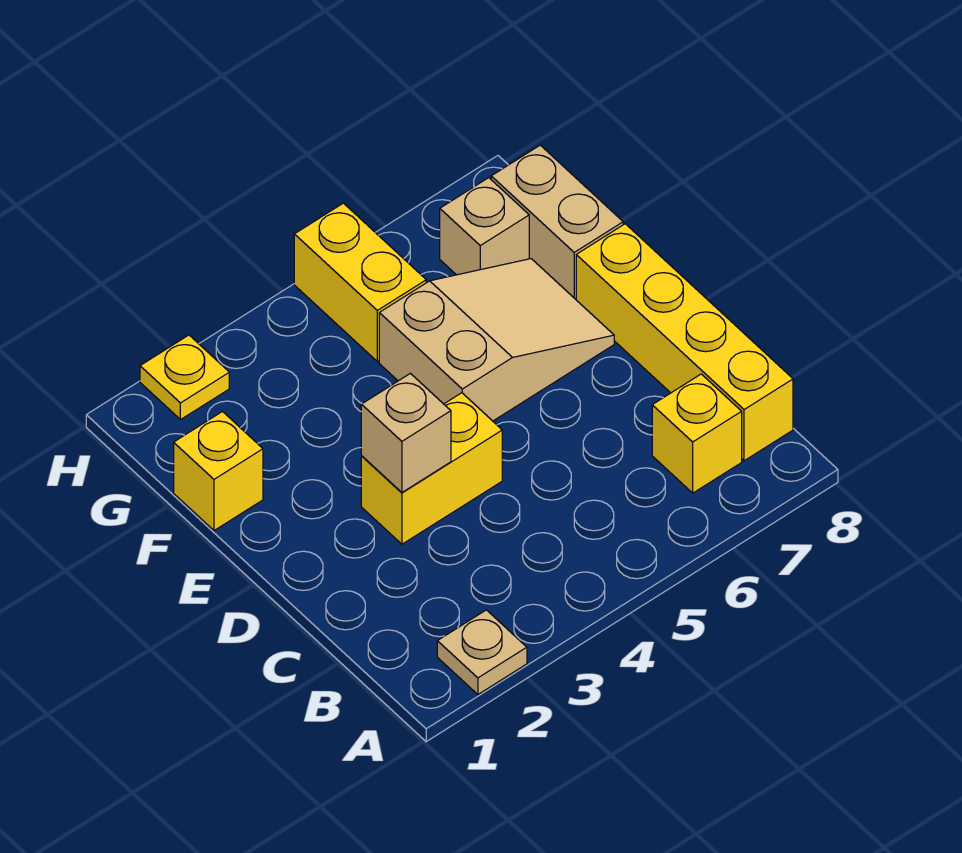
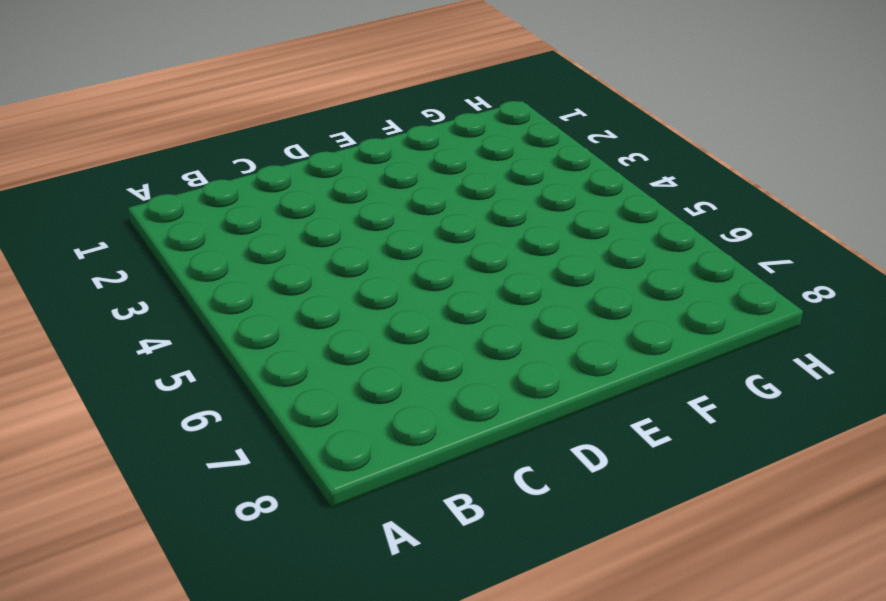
none -> tan 1x1 plate [437,610,527,694]
none -> yellow 1x1 brick [652,374,742,493]

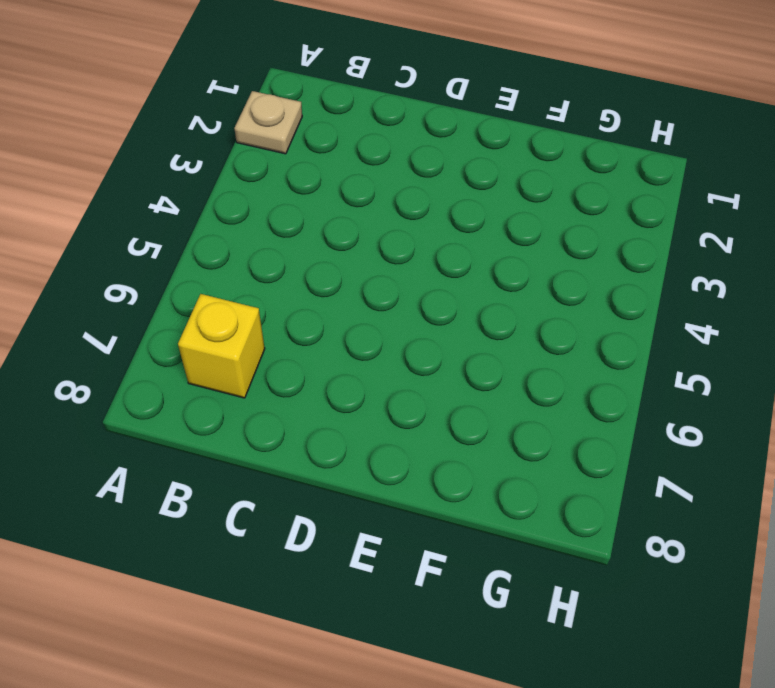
none -> yellow 1x4 brick [576,224,793,461]
none -> yellow 1x2 brick [361,393,502,544]

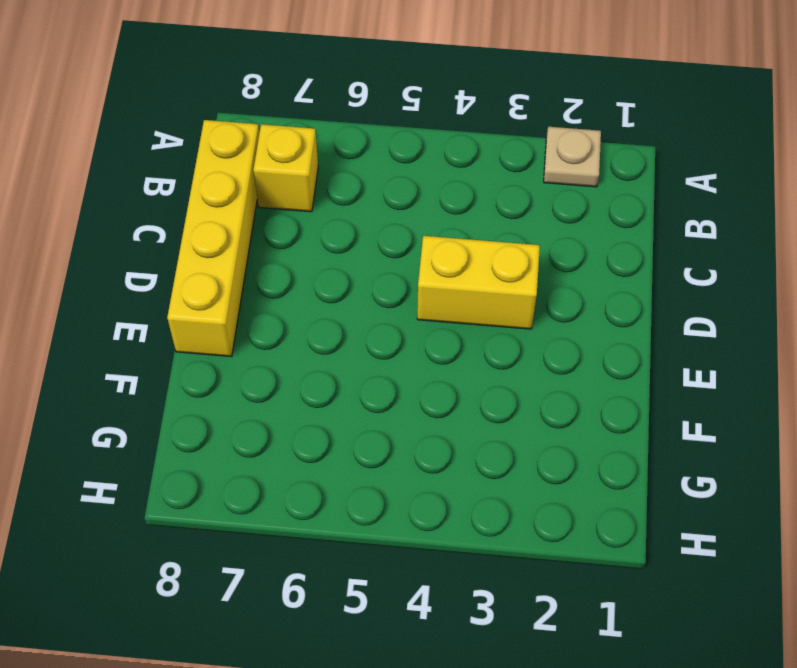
none -> tan 2x3 slope [379,259,614,421]
none -> yellow 1x1 brick [174,412,263,530]

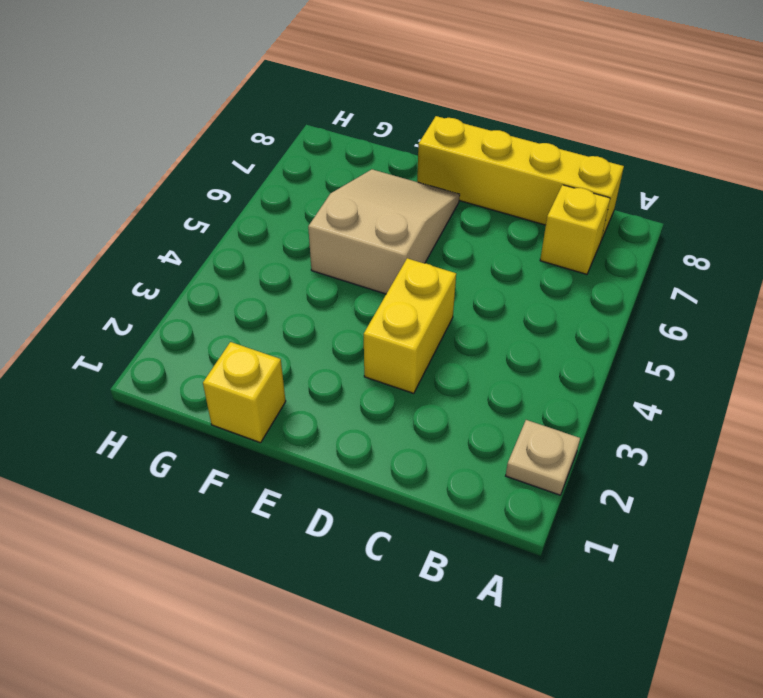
none -> tan 1x2 brick [491,145,623,299]
none -> yellow 1x2 brick [294,203,426,362]

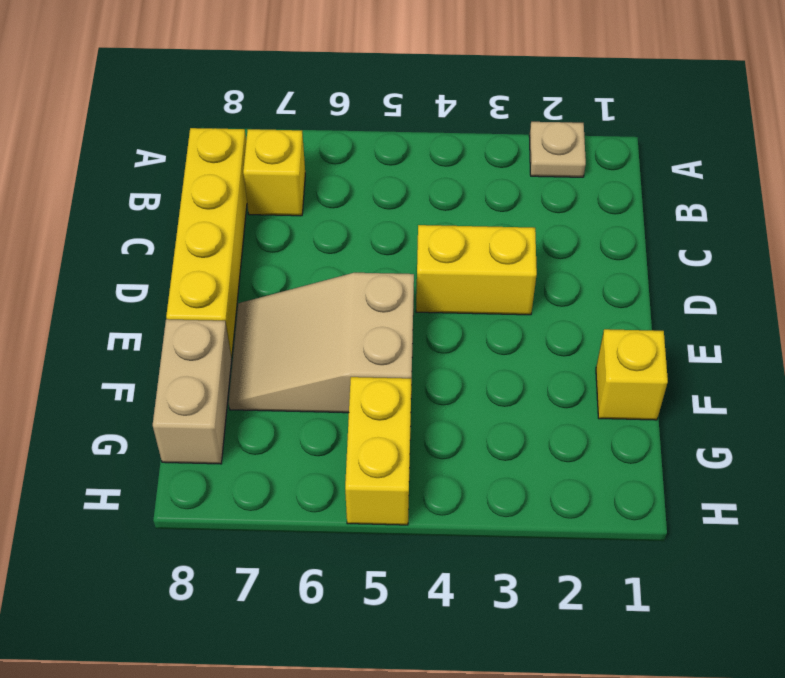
none -> tan 1x1 brick [440,178,529,275]
none -> yellow 1x1 plate [140,335,229,420]

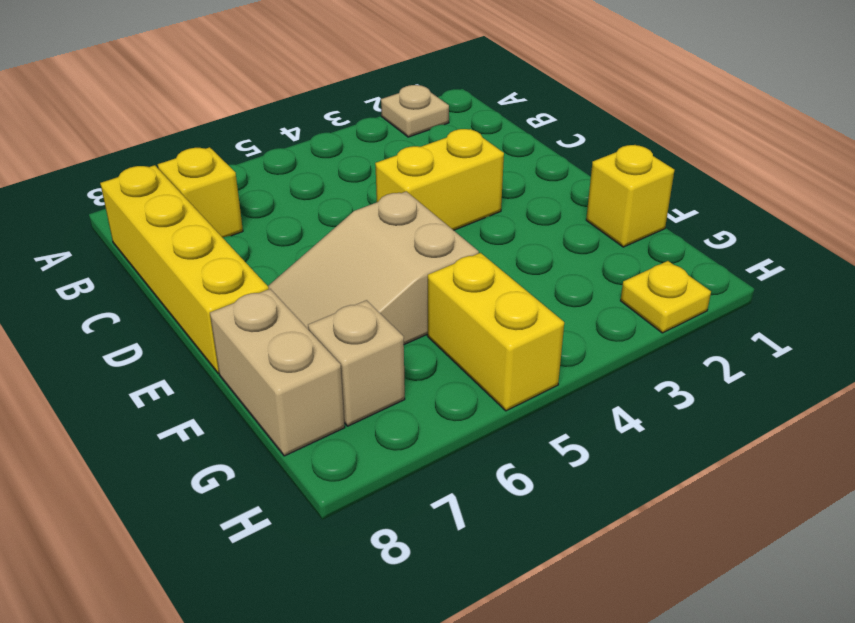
none -> tan 1x1 brick [361,373,451,492]

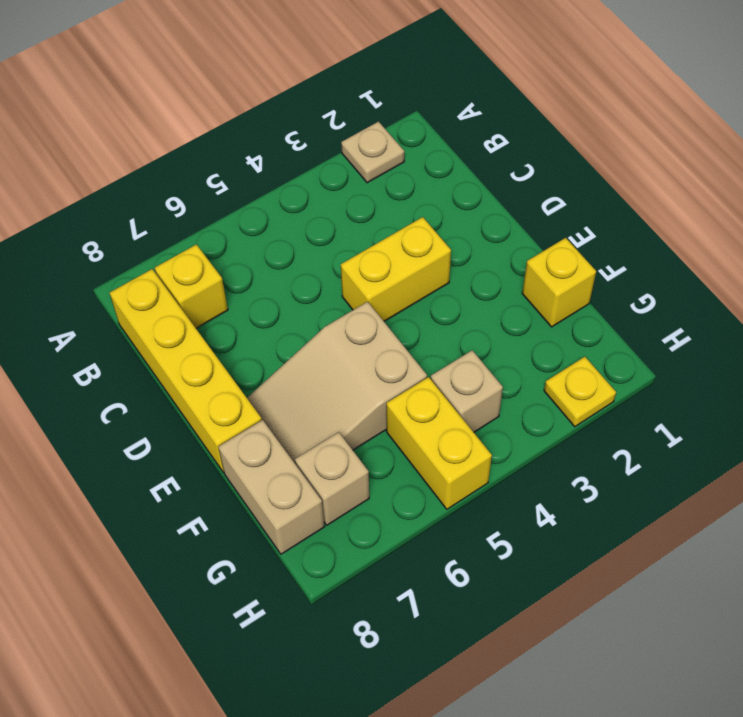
tan 1x1 brick [431,350,503,432] -> tan 1x1 brick moved to [361,373,451,492]

